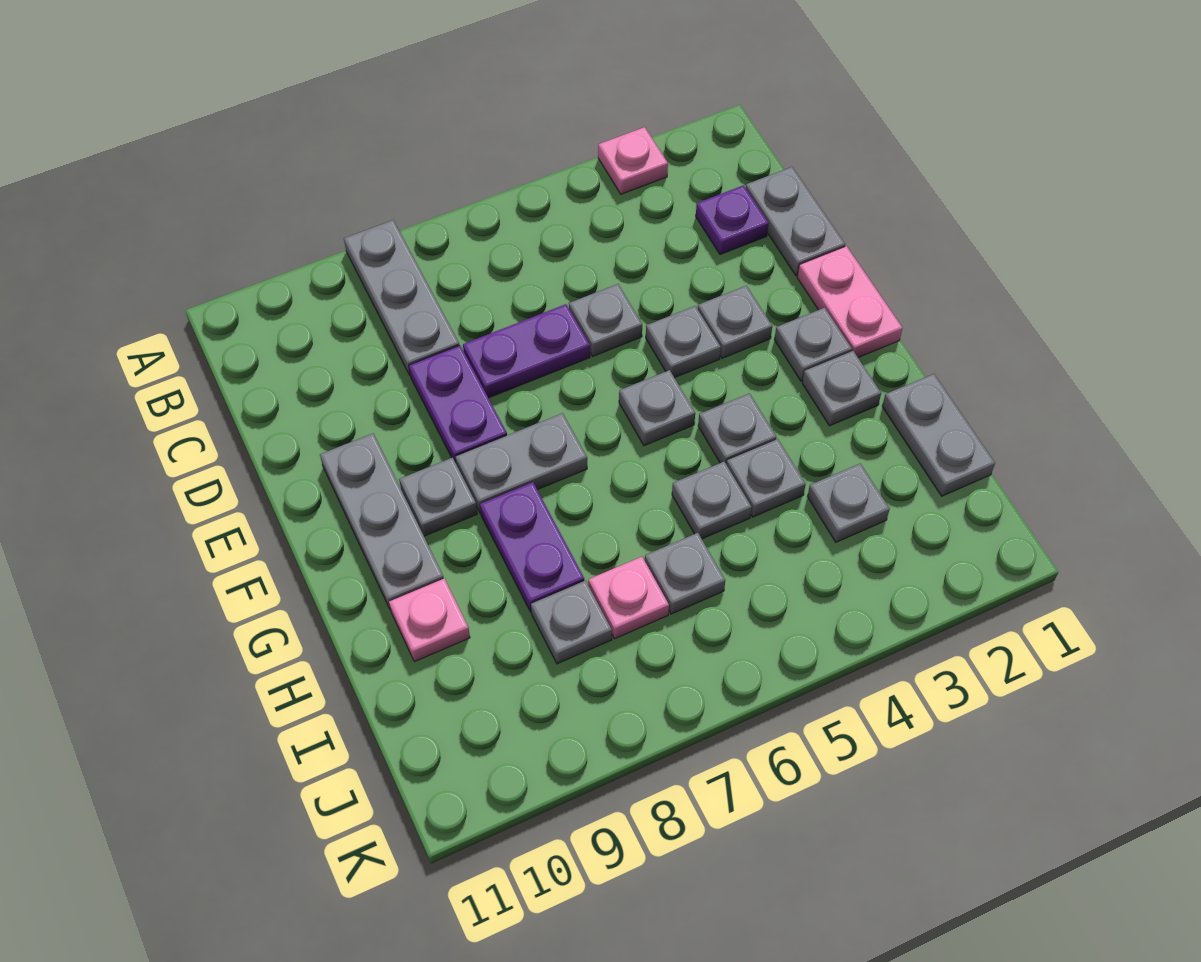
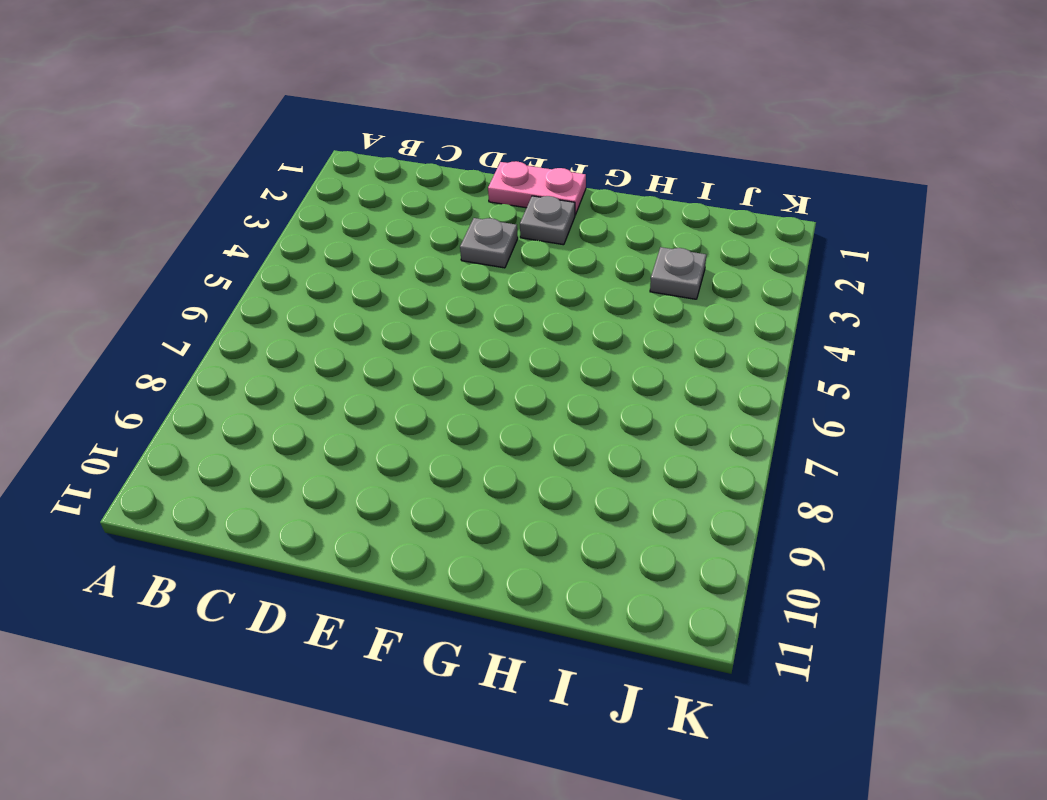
none -> pink 1x1 plate [598,127,668,194]
none -> grey 1x3 plate [344,220,459,375]
none -> grey 1x2 plate [746,167,845,276]

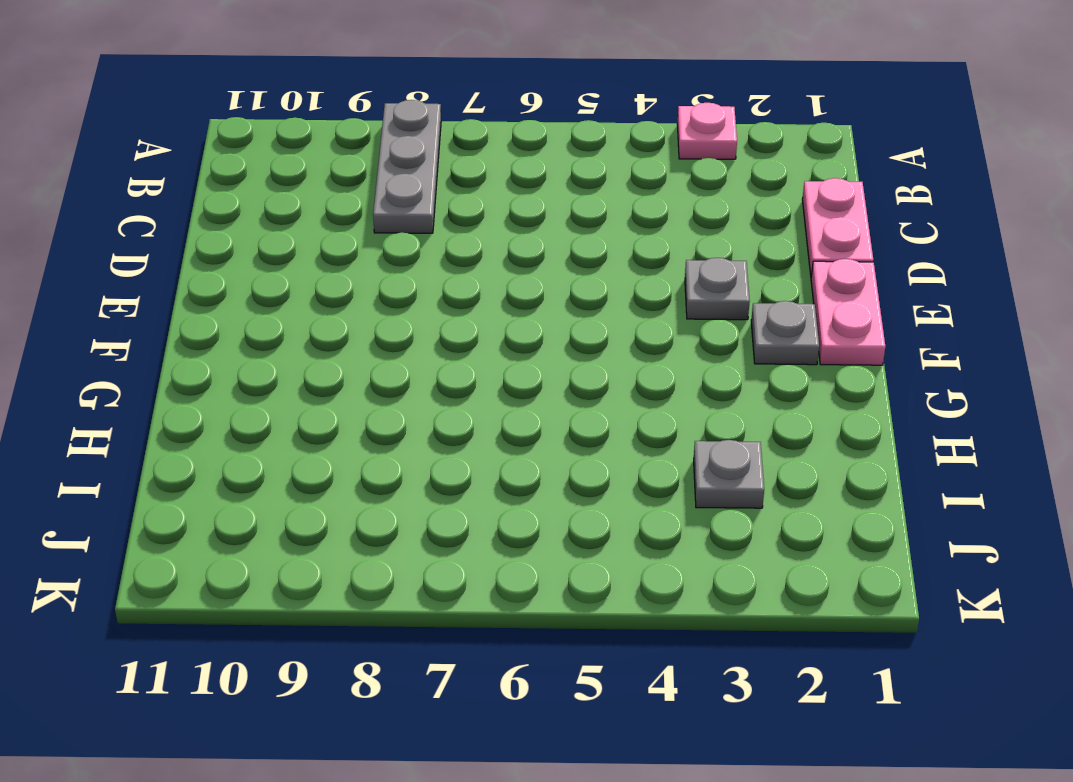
pink 1x2 plate [802,178,873,276] -> grey 1x2 plate [746,167,845,276]
none -> purple 1x1 plate [696,185,769,255]
none -> grey 1x1 plate [569,284,642,356]
none -> purple 1x2 plate [463,304,590,398]

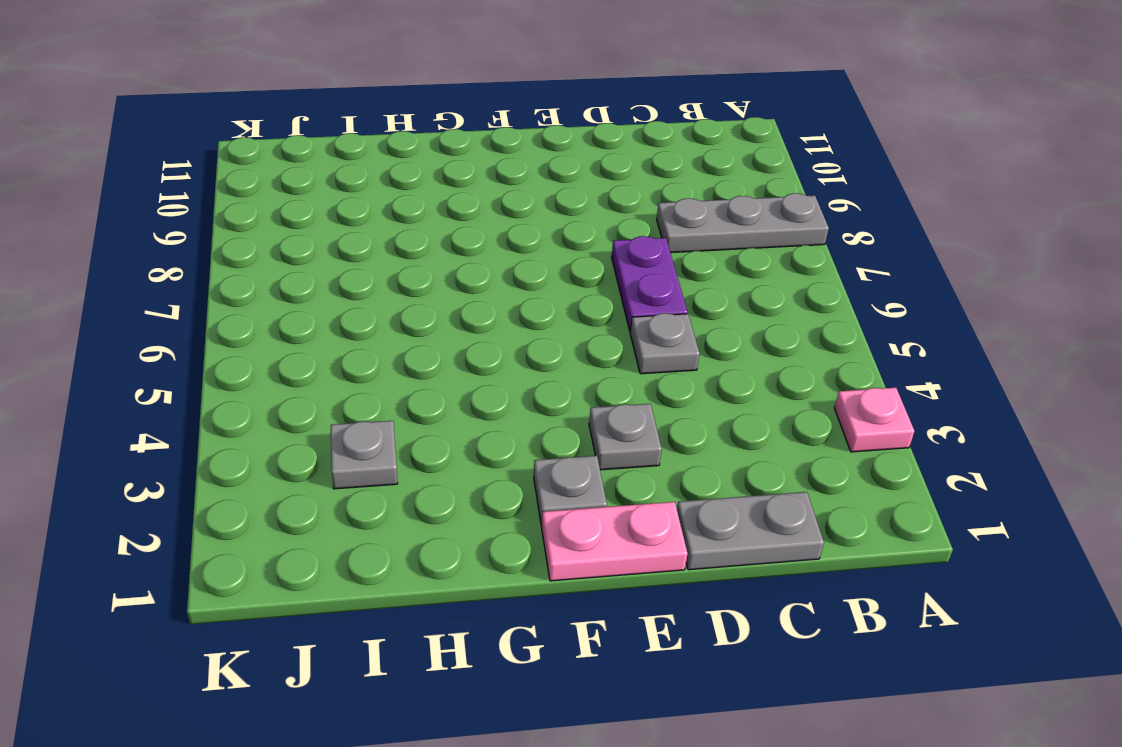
none -> purple 1x1 plate [696,185,769,255]
none -> purple 1x2 plate [409,345,507,463]
none -> grey 1x1 plate [646,306,721,378]

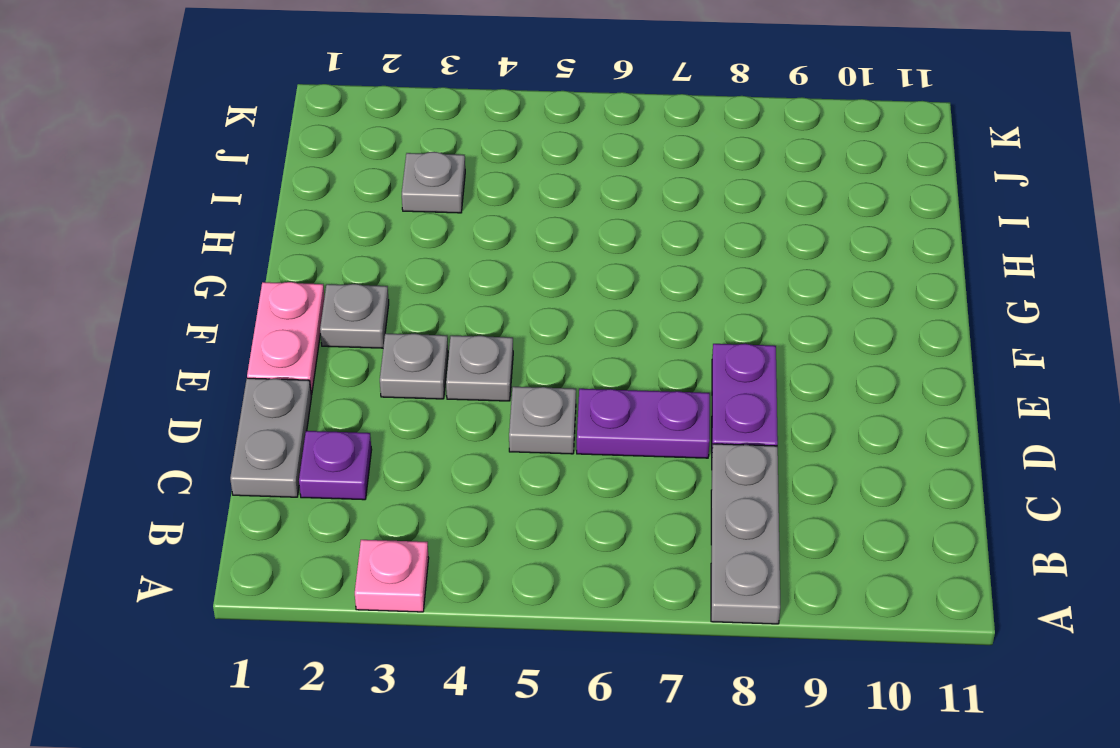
none -> grey 1x3 plate [320,433,444,610]
none -> grey 1x1 plate [619,370,695,446]
none -> grey 1x2 plate [455,413,587,513]

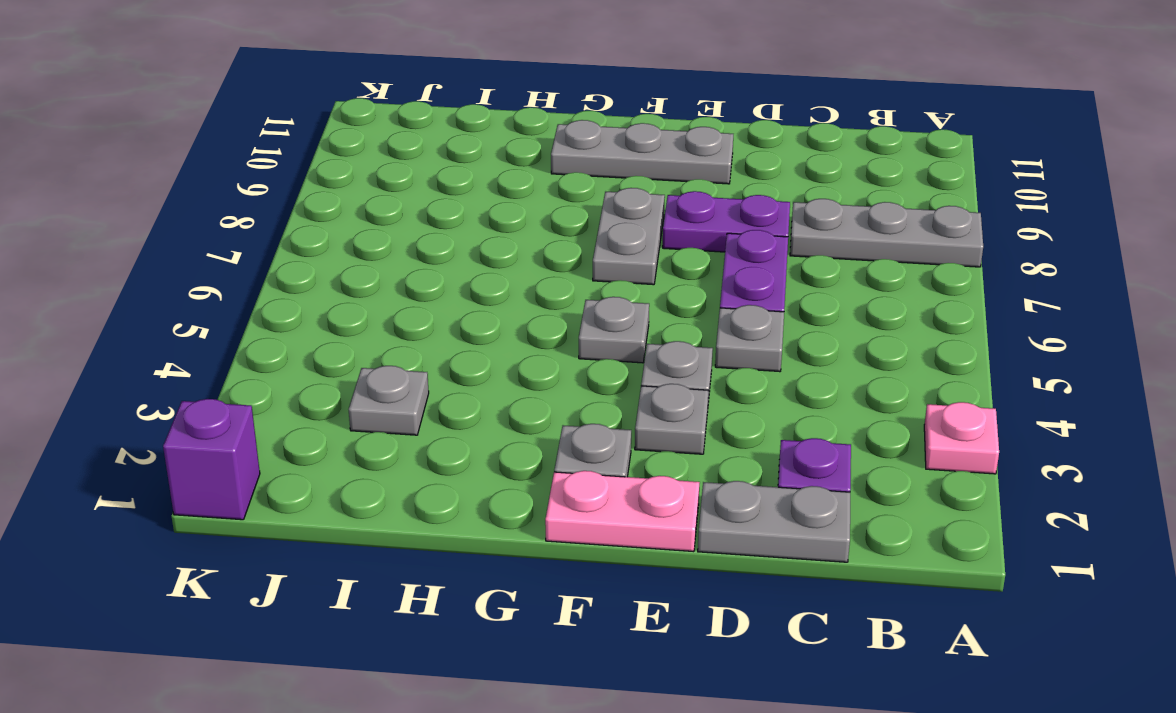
purple 1x1 brick [163,399,260,520] -> none
none -> grey 1x1 plate [399,458,477,536]
none -> grey 1x1 plate [802,351,881,426]
none -> grey 1x1 plate [698,393,776,464]

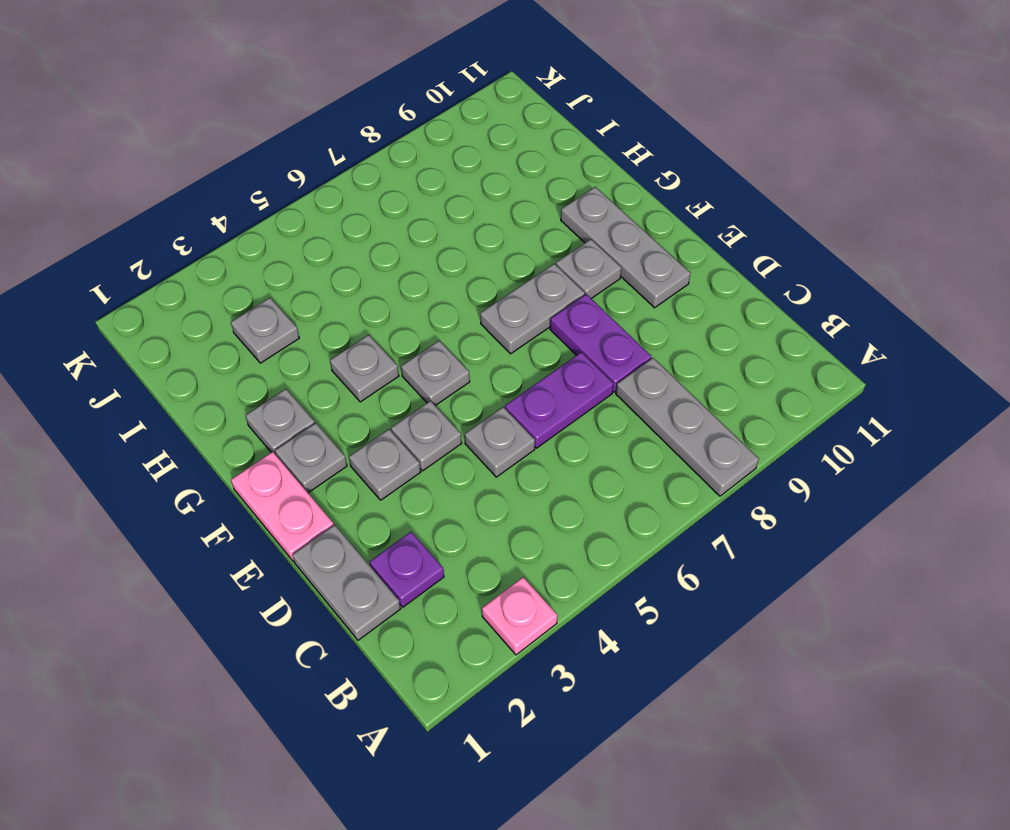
none -> purple 1x2 plate [480,482,584,612]
none -> grey 1x2 plate [882,374,995,496]
none -> grey 1x1 plate [726,439,806,517]

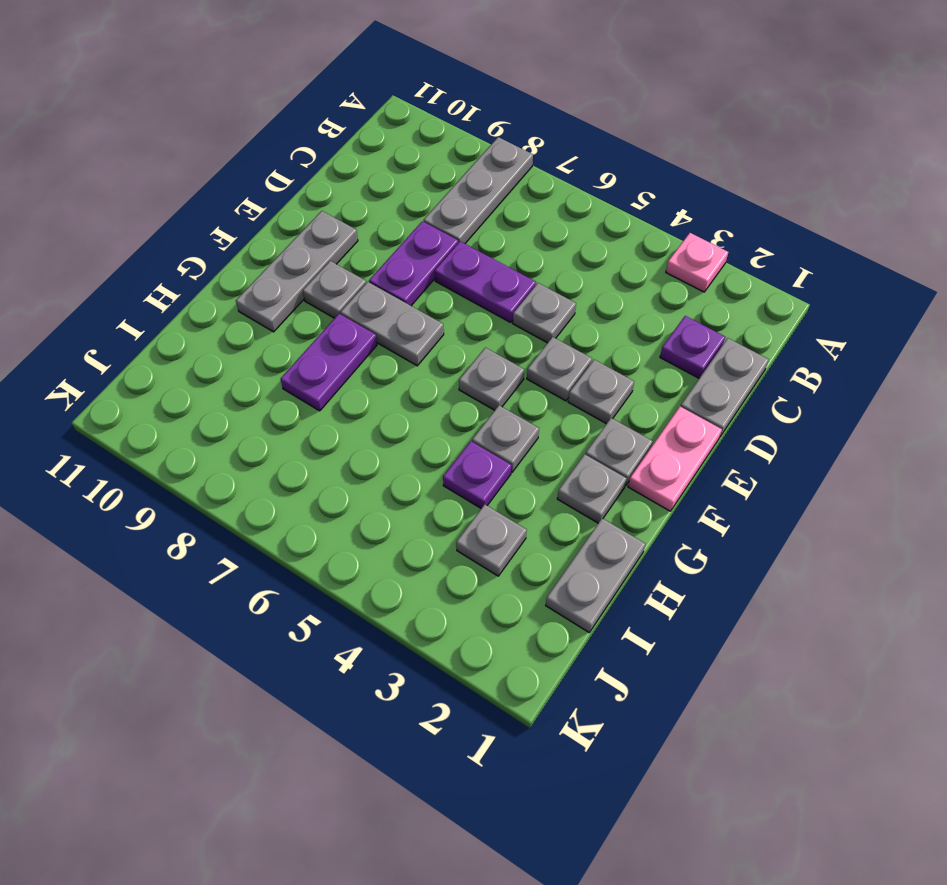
purple 1x1 plate [443,441,511,508] -> grey 1x1 plate [726,439,806,517]
none -> grey 1x1 plate [672,462,751,539]
none -> pink 1x1 plate [389,579,470,662]
none -> grey 1x1 plate [645,533,725,614]

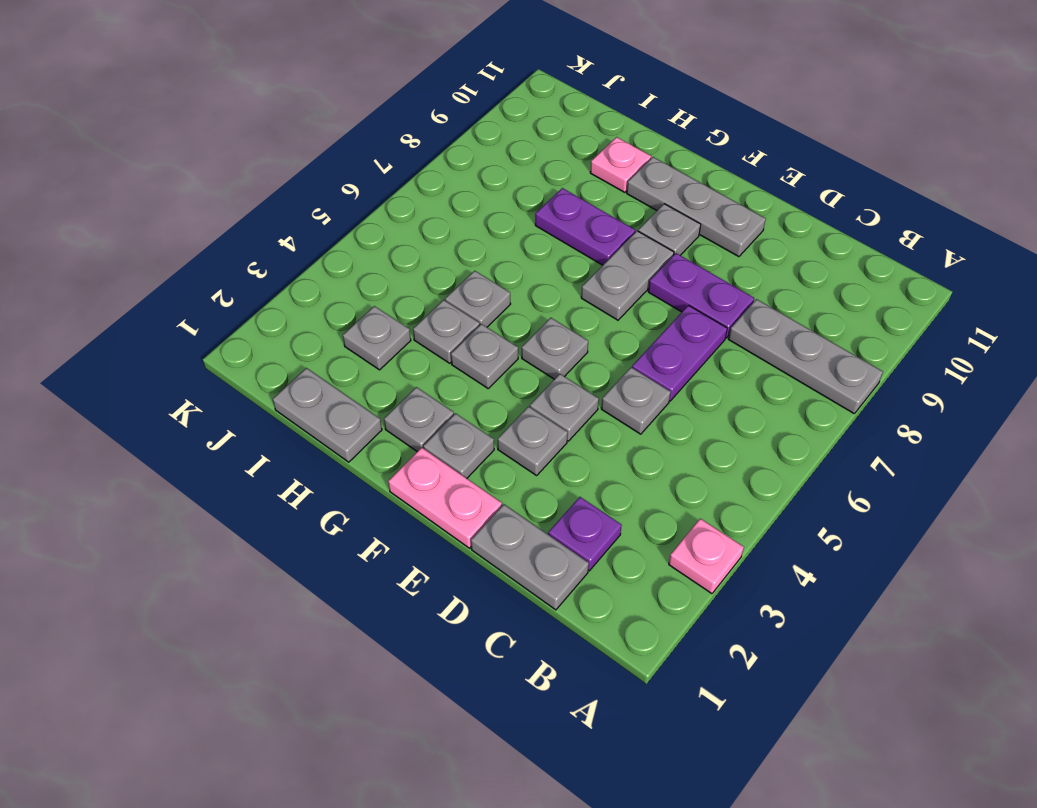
none -> grey 1x1 plate [645,533,725,614]
none -> pink 1x1 plate [588,557,669,639]
none -> grey 1x1 plate [531,581,612,664]

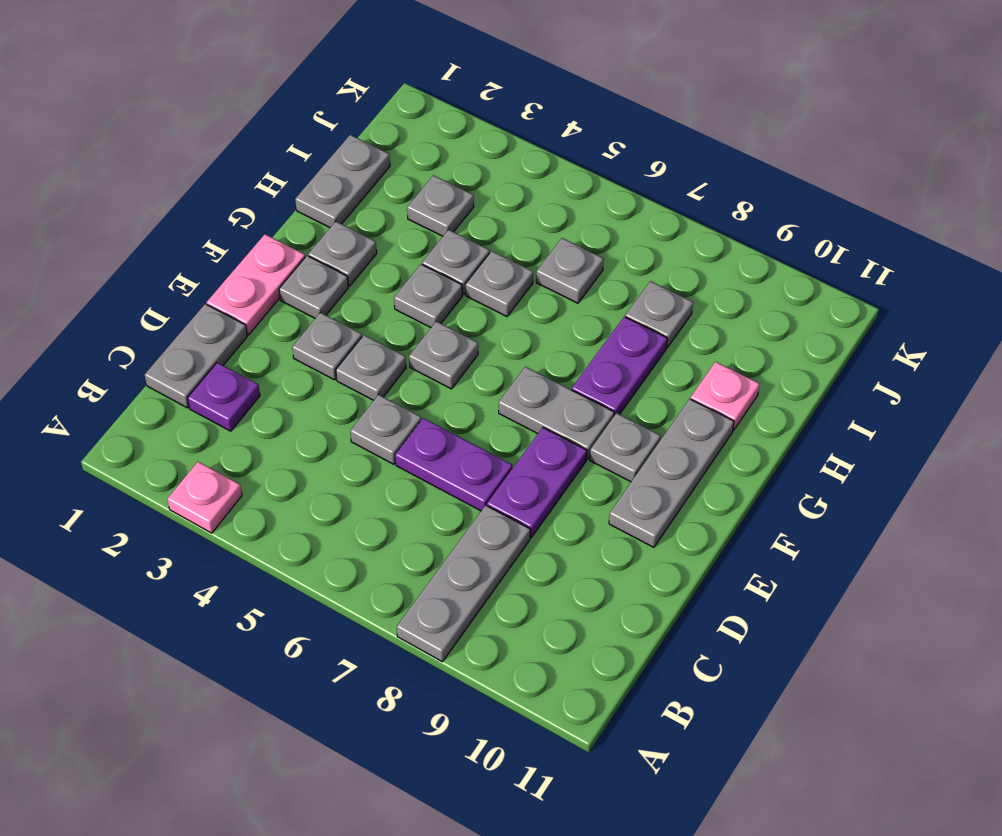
none -> pink 1x1 plate [588,557,669,639]

